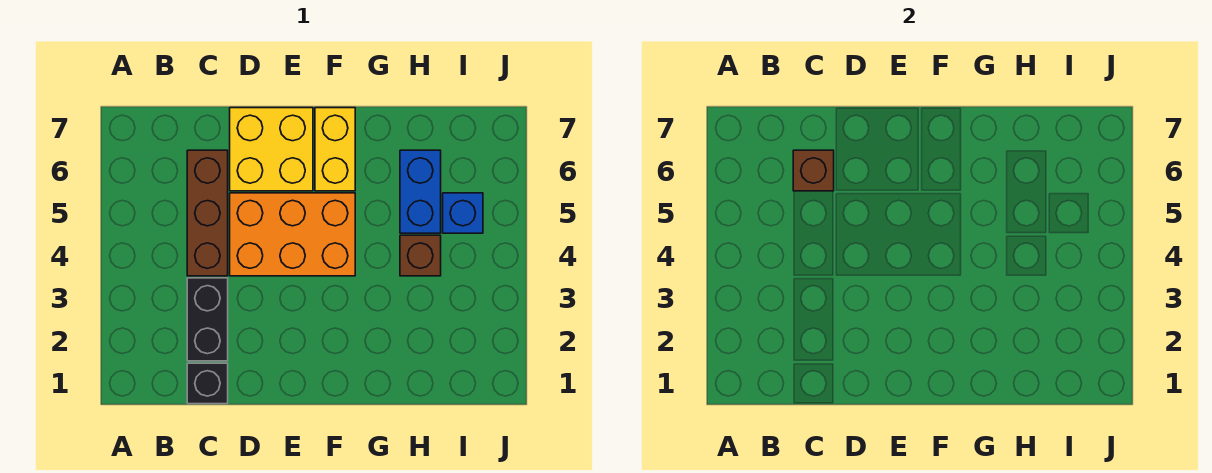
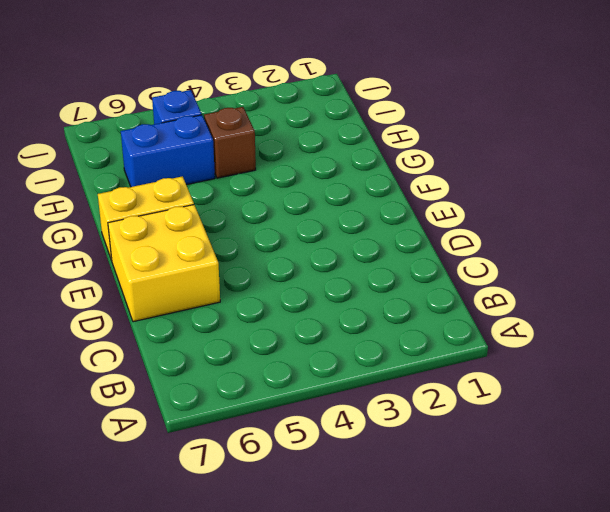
none -> black 1x1 brick [187,363,228,404]
none -> black 1x2 brick [187,278,228,361]

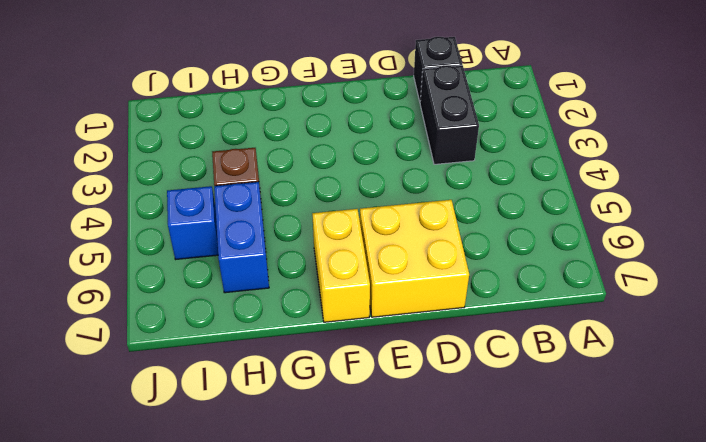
none -> brown 1x3 brick [187,150,228,276]
none -> orange 2x3 brick [230,193,355,276]

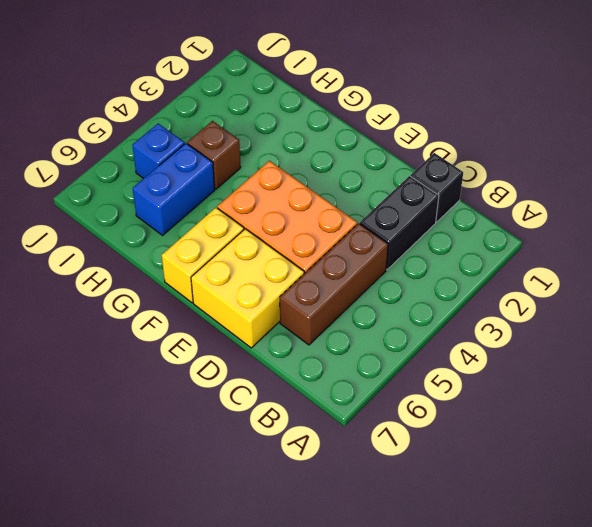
none -> brown 1x1 brick [793,150,834,191]

